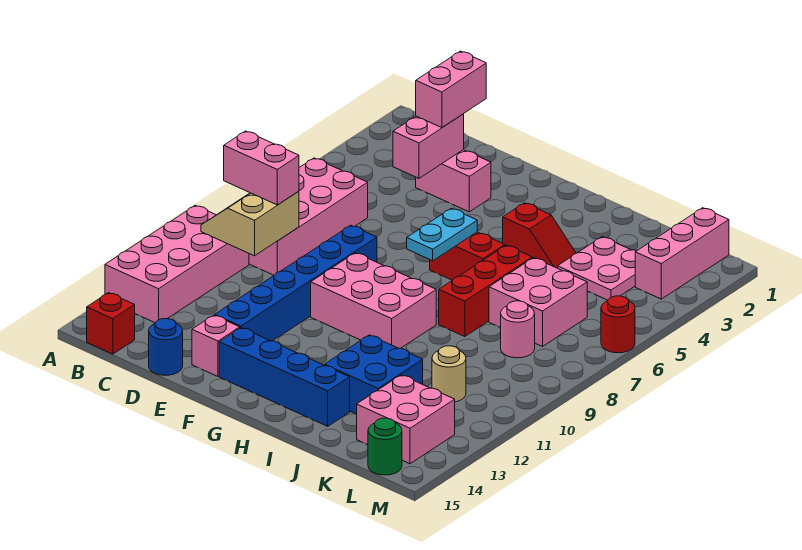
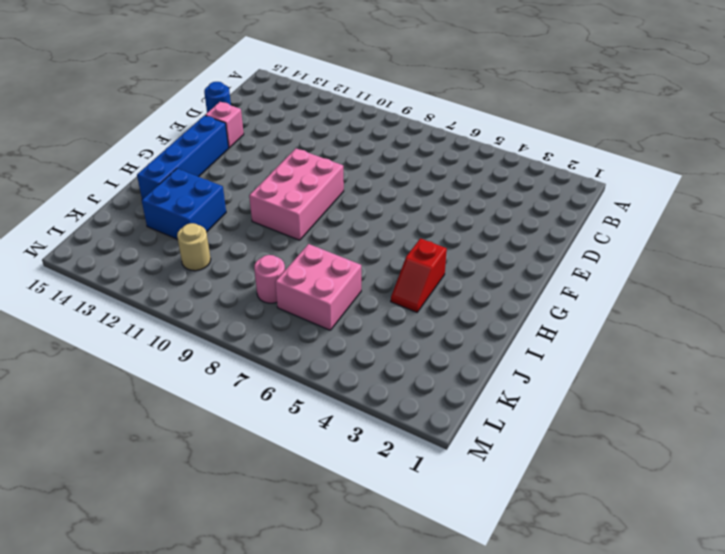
none -> pink 2x4 brick [105,205,249,323]
none -> pink 2x4 brick [249,158,368,275]
none -> red 1x1 brick [87,293,135,354]

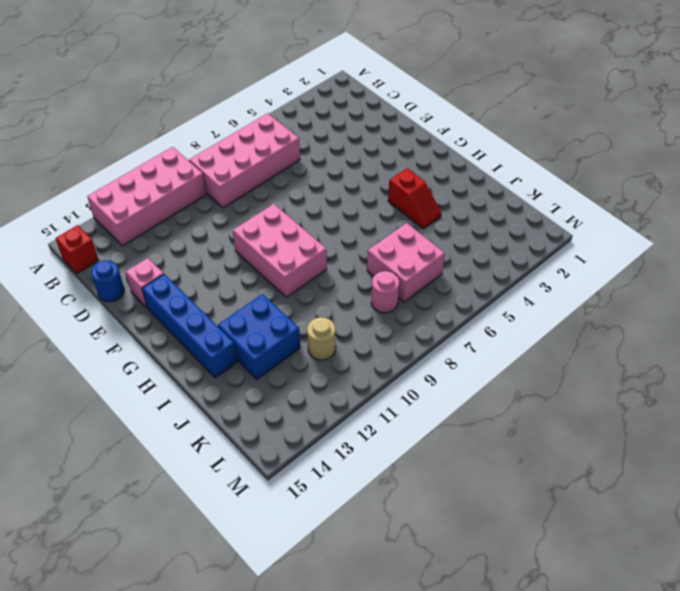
none -> pink 1x2 brick [416,150,491,212]
none -> blue 1x6 brick [215,225,377,341]
none -> red 1x2 brick [430,232,505,280]

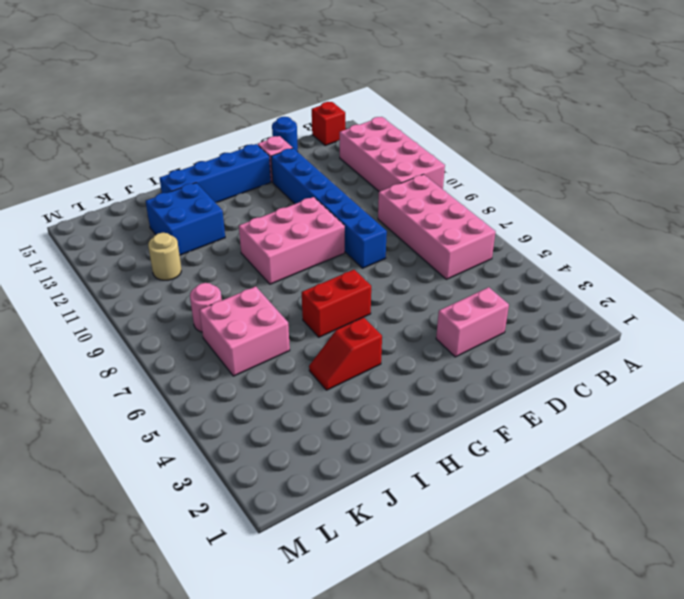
none -> red 1x3 brick [439,245,532,337]
none -> pink 2x2 plate [558,237,636,300]
none -> pink 2x2 brick [357,375,455,464]

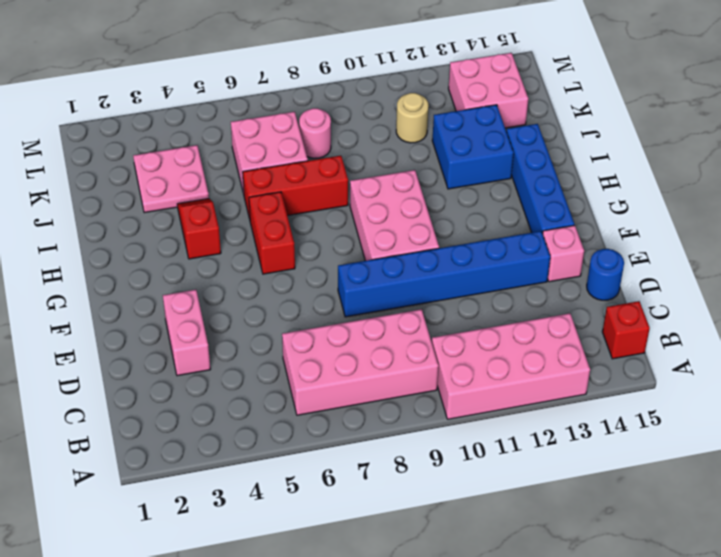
none -> pink 1x3 brick [635,208,729,299]
none -> green 1x1 round brick [368,418,402,475]
none -> red 1x1 round brick [601,296,635,353]

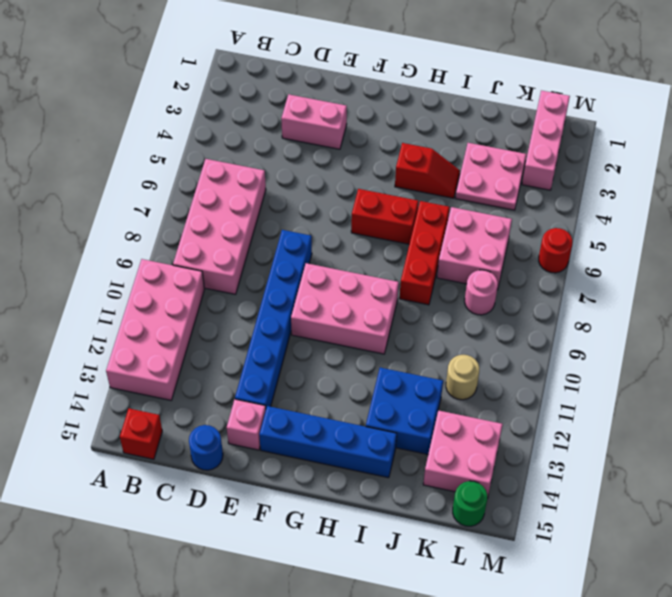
none -> tan 2x2 slope [201,191,299,256]
none -> pink 1x2 brick [393,114,464,178]
none -> cyan 1x2 plate [407,208,477,261]

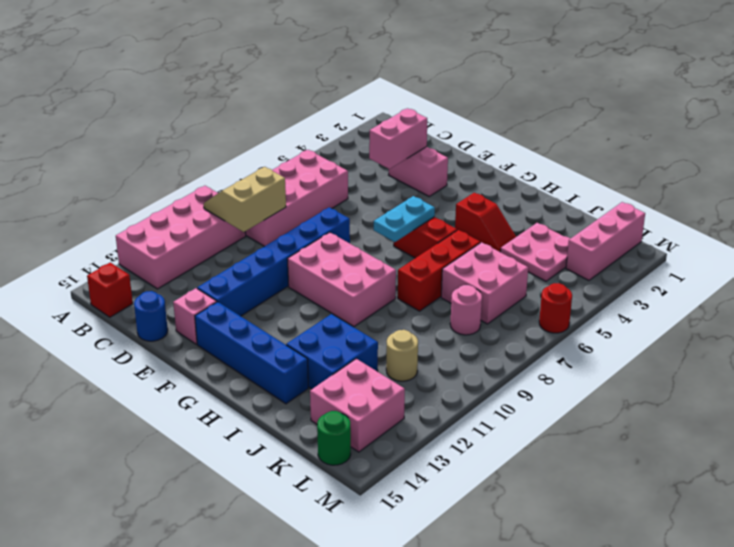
none -> pink 1x2 brick [224,131,299,205]
none -> pink 1x2 brick [416,51,486,128]

